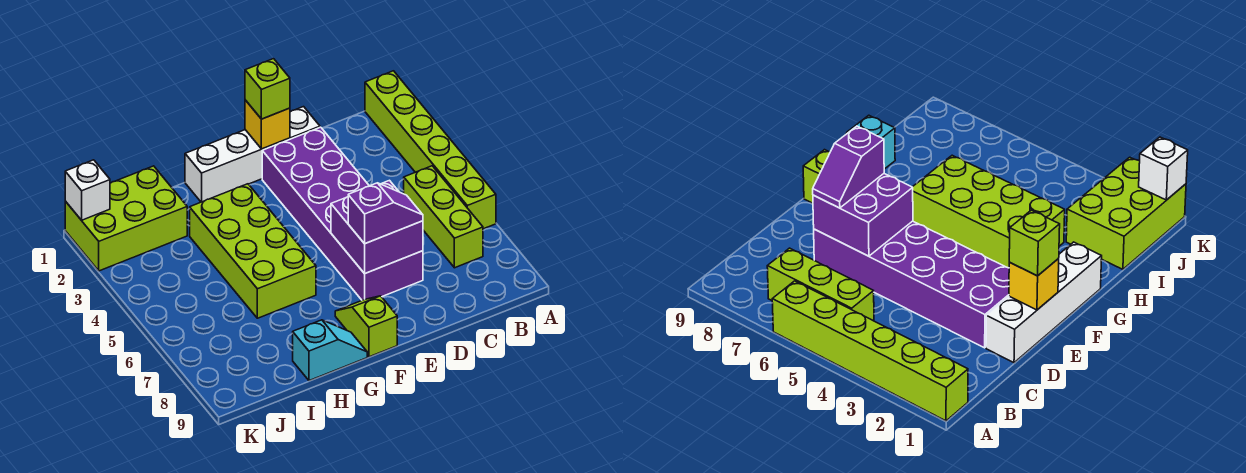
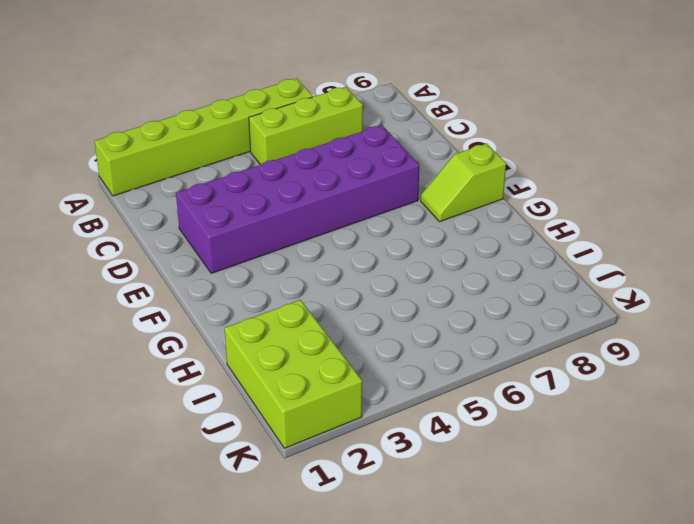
none -> white 1x4 brick [185,107,320,202]
none -> lime 2x4 brick [190,184,316,318]
none -> cyan 1x2 slope [293,320,367,381]

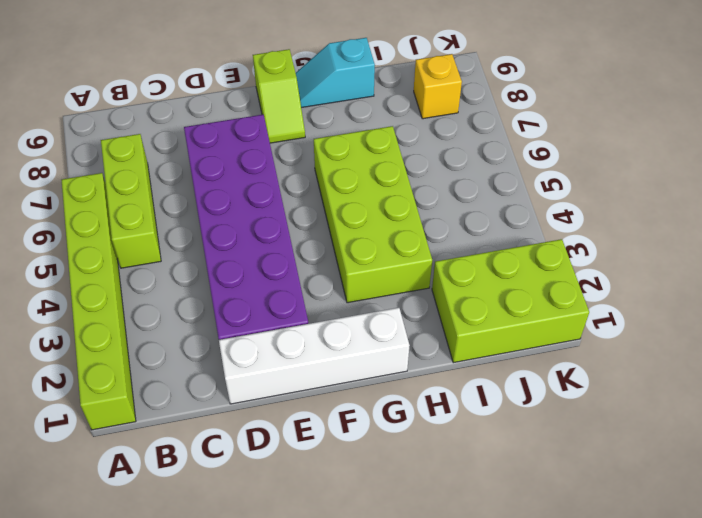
yellow 1x1 brick [414,54,462,119] -> yellow 1x1 brick moved to [245,100,290,149]
none -> purple 2x2 brick [331,180,423,274]
none -> white 1x1 brick [65,160,110,220]
none -> purple 1x2 slope [348,183,423,244]

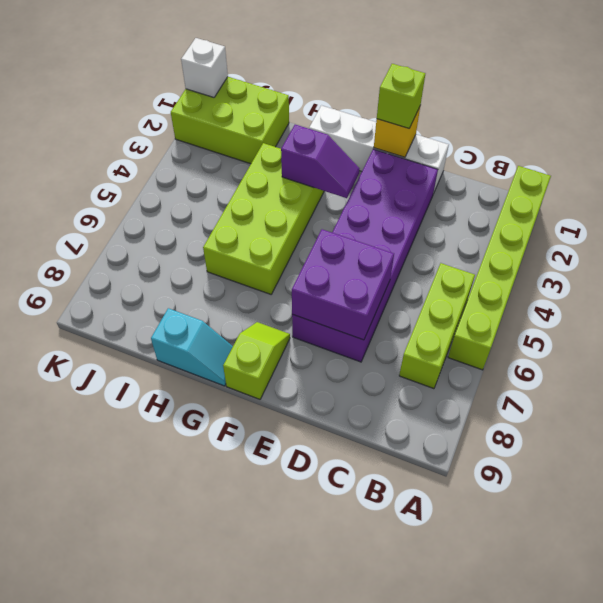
purple 1x2 slope [281,125,360,198] -> purple 1x2 slope moved to [348,183,423,244]

